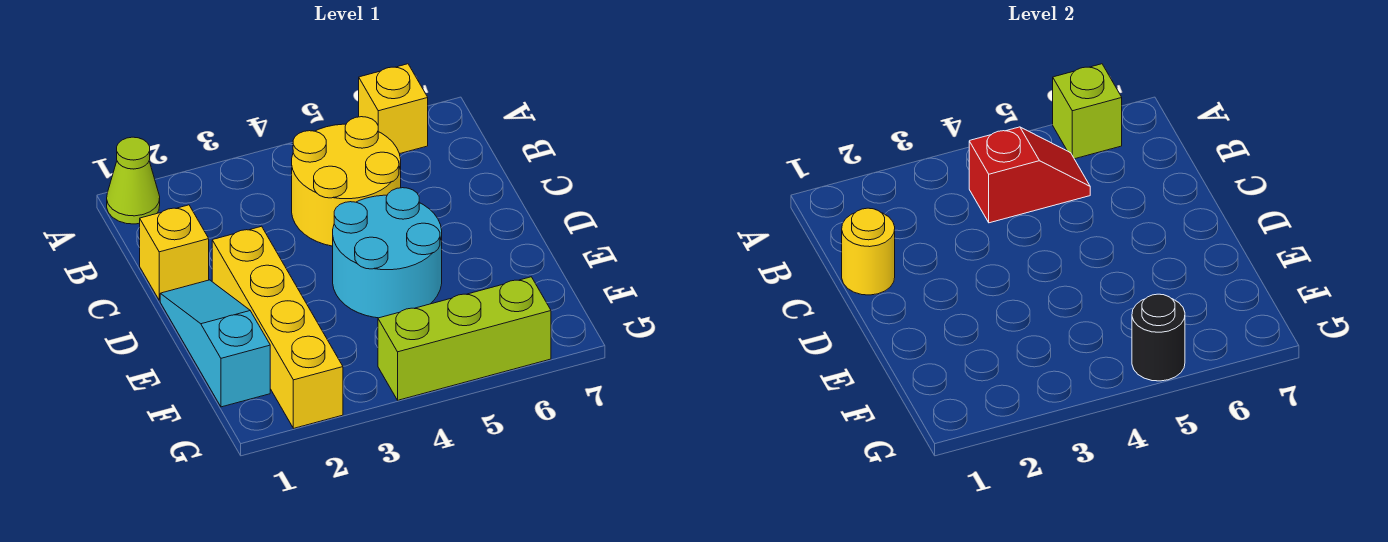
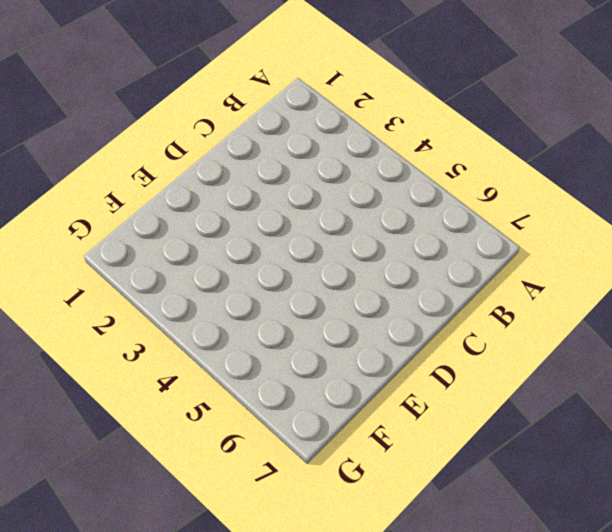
none -> lime 1x1 cone [107,137,160,224]
none -> yellow 1x1 brick [359,64,428,154]
none -> yellow 2x2 round brick [292,117,401,246]

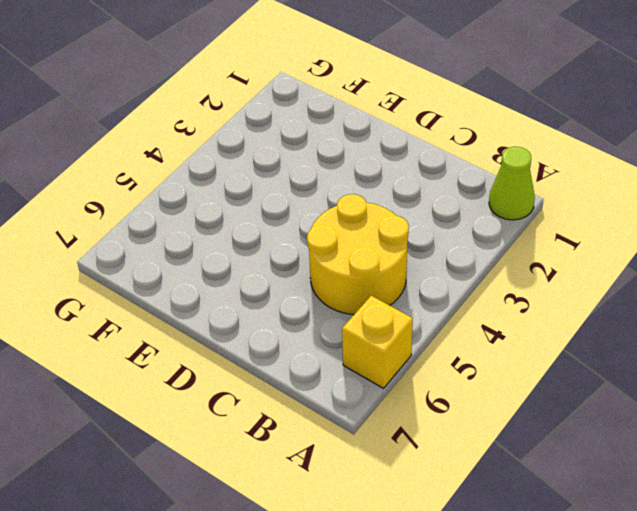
none -> yellow 1x1 brick [140,205,209,300]
none -> cyan 1x3 slope [160,280,270,407]
none -> yellow 1x4 brick [212,226,343,428]

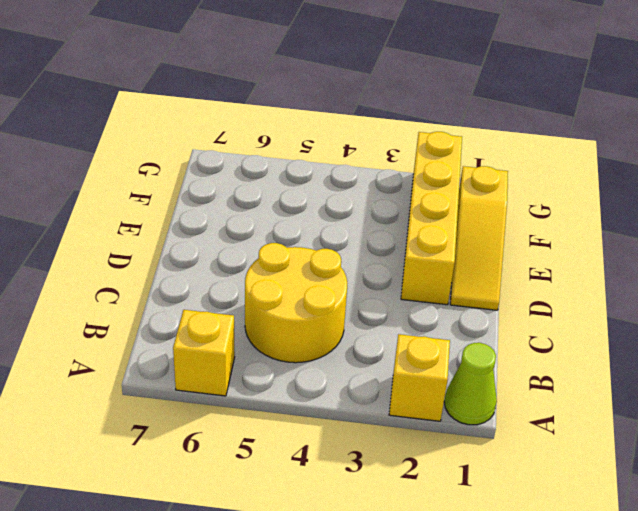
yellow 1x1 brick [389,334,450,421] -> yellow 1x1 brick moved to [140,205,209,300]
yellow 1x3 slope [450,166,508,310] -> cyan 1x3 slope [160,280,270,407]
none -> cyan 2x2 round brick [333,188,442,318]
none -> lime 1x3 brick [378,277,551,400]
none -> lime 1x1 brick [1053,64,1122,159]

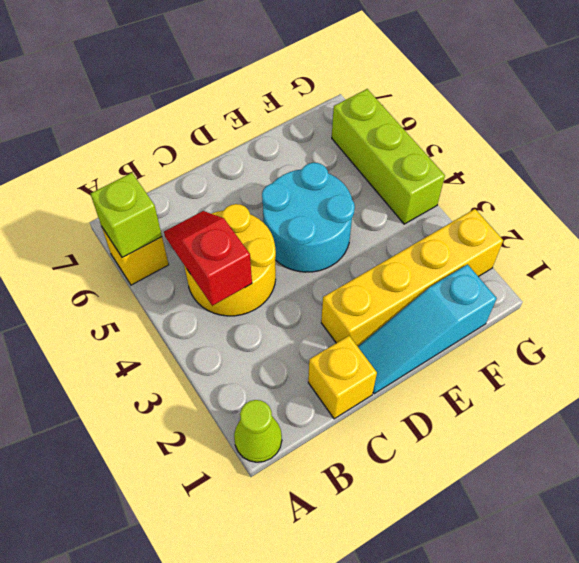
none -> yellow 1x1 round brick [842,208,895,295]
none -> black 1x1 round brick [1132,294,1185,381]

